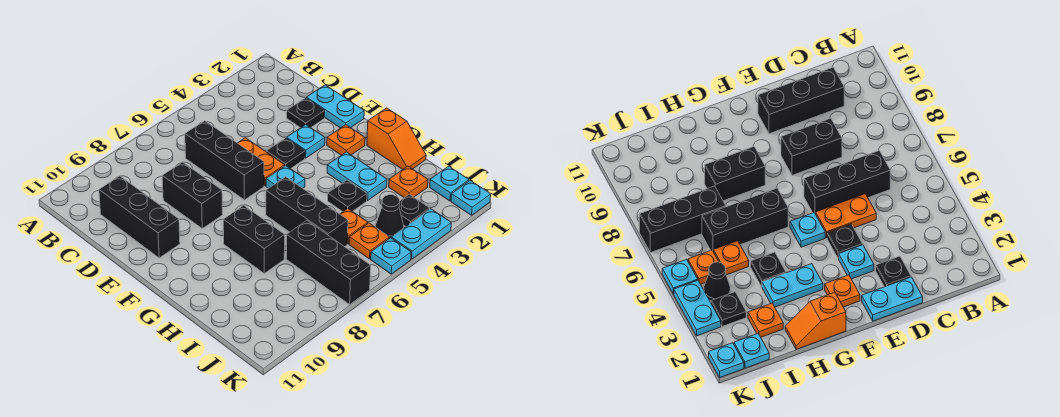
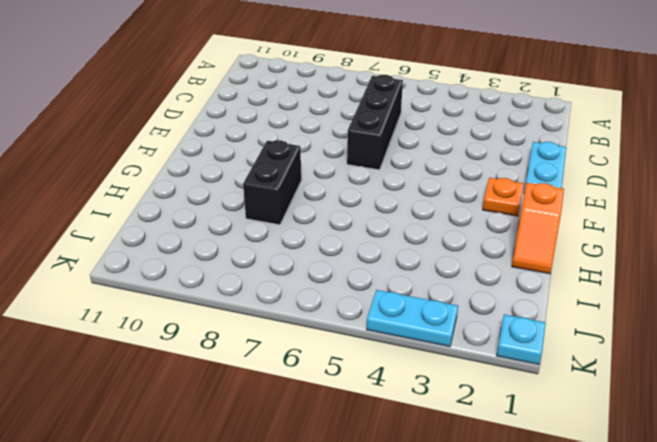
none -> black 1x3 brick [99,176,180,258]
none -> black 1x1 plate [287,98,325,128]
none -> orange 1x2 plate [238,138,285,186]

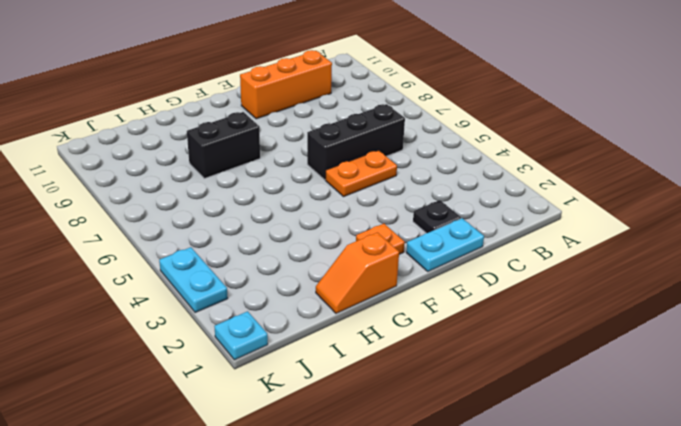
orange 1x3 brick [240,50,332,119] -> black 1x3 brick [99,176,180,258]
none -> black 1x2 brick [162,162,223,228]
none -> cyan 1x1 plate [287,125,325,158]
none -> black 1x1 plate [266,138,305,169]

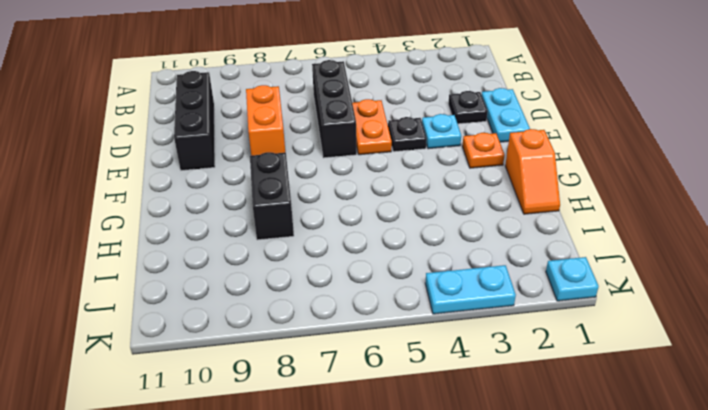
orange 1x2 brick [246,85,285,156] -> black 1x2 brick [162,162,223,228]
none -> cyan 1x1 plate [266,165,305,188]
none -> cyan 1x2 plate [327,152,387,200]
none -> black 1x3 brick [266,177,348,247]

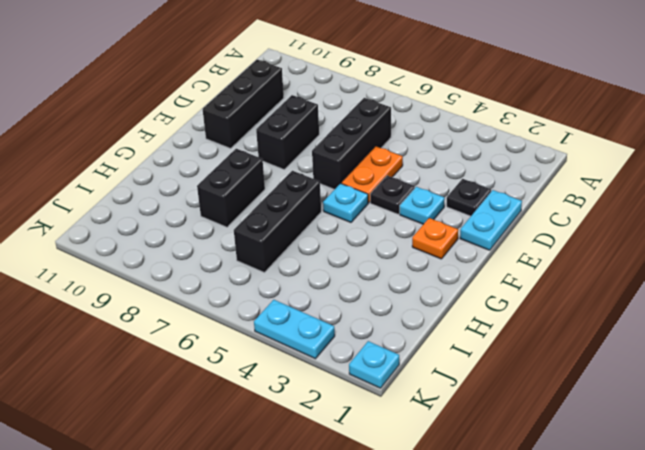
none -> orange 1x2 slope [367,108,426,170]
none -> cyan 1x2 plate [327,152,387,200]
none -> black 1x1 plate [328,180,367,212]

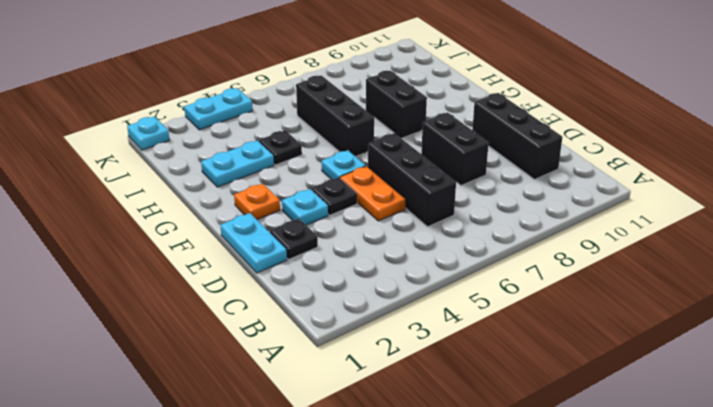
cyan 1x2 plate [201,141,274,187] -> cyan 1x2 plate turned to [327,152,387,200]
none -> orange 1x2 slope [367,108,426,170]
none -> orange 1x1 plate [389,166,428,198]
none -> orange 1x1 plate [340,208,368,244]

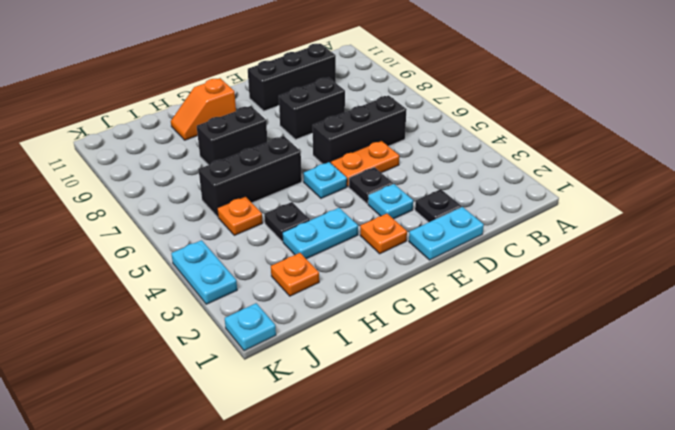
orange 1x2 slope [171,78,236,140] -> orange 1x2 slope moved to [367,108,426,170]
none -> black 1x3 brick [286,221,371,304]
none -> cyan 1x1 plate [430,166,469,201]
none -> black 1x1 plate [399,194,430,227]

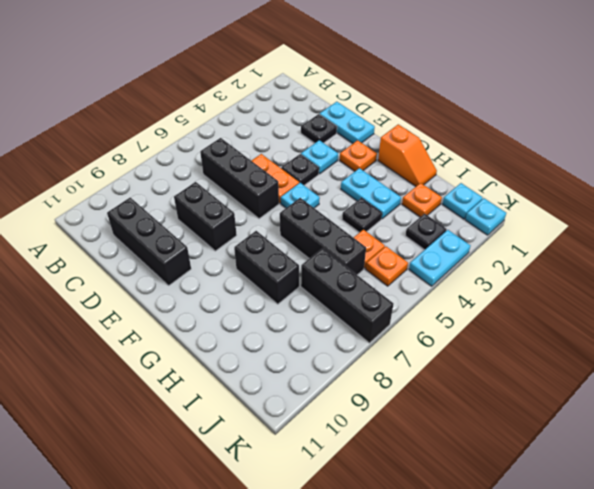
none -> black 1x1 cone [376,195,404,238]
none -> cyan 1x1 plate [371,238,411,274]

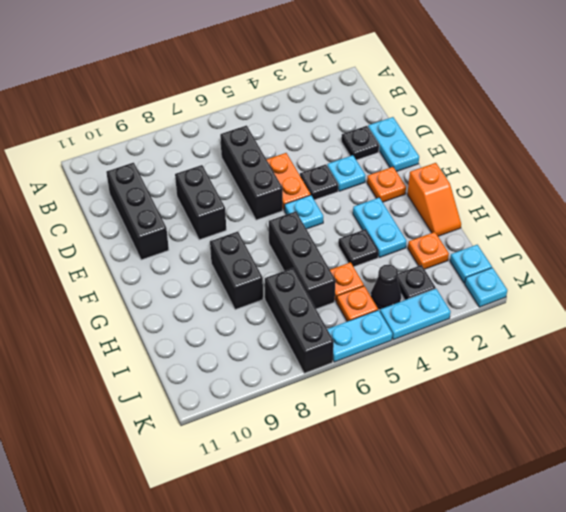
cyan 1x2 plate [327,310,392,362] -> cyan 1x1 plate [371,238,411,274]

